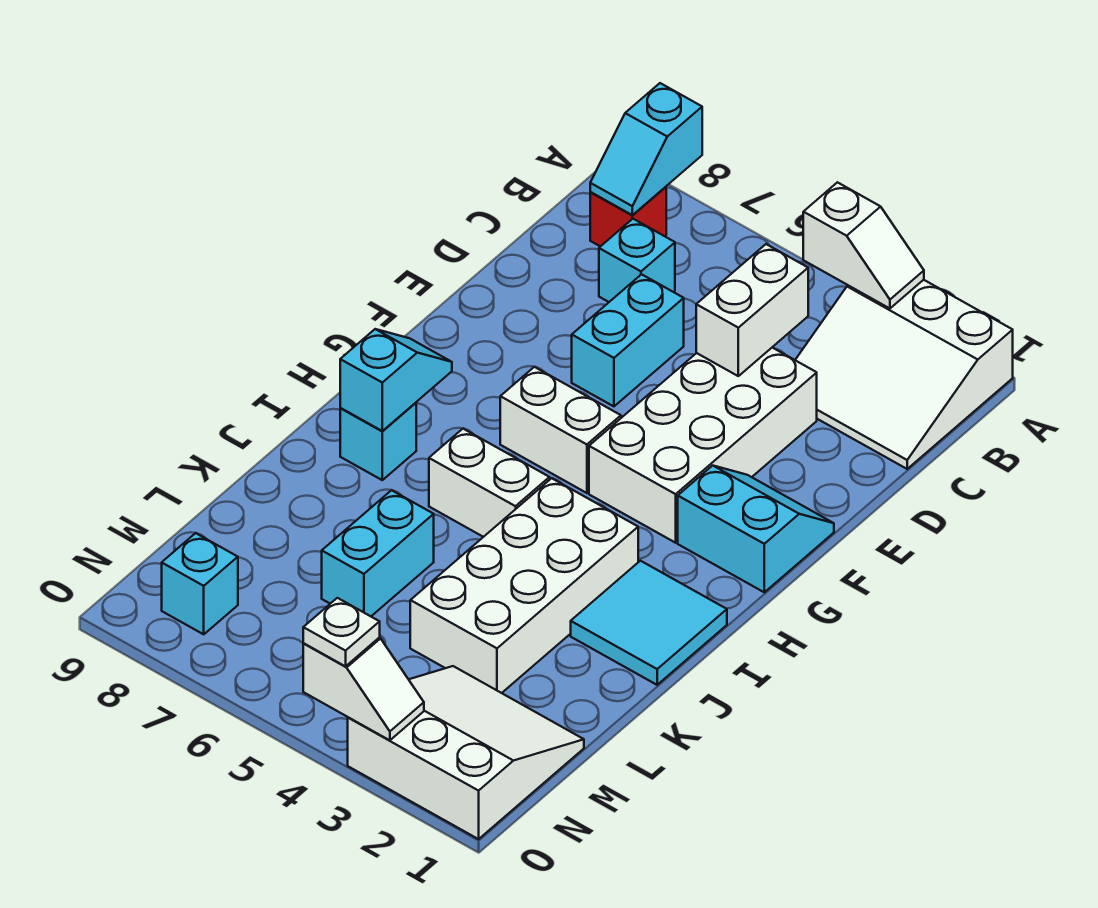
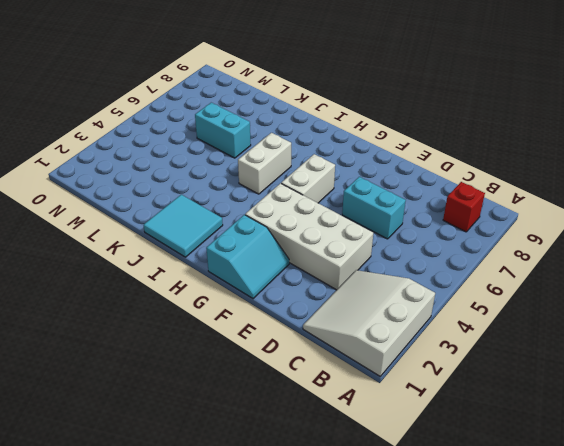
none -> cyan 1x1 brick [599,219,675,302]
none -> white 2x4 brick [410,478,638,693]
none -> cyan 1x1 brick [340,403,416,480]

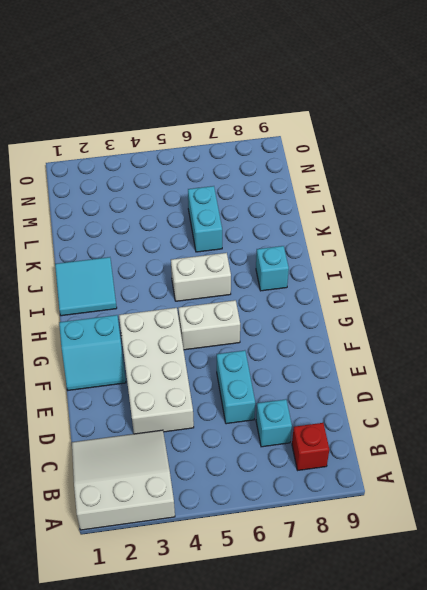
none -> white 2x4 brick [410,478,638,693]
none -> white 3x3 slope [348,666,584,839]
none -> cyan 1x1 brick [162,533,238,634]

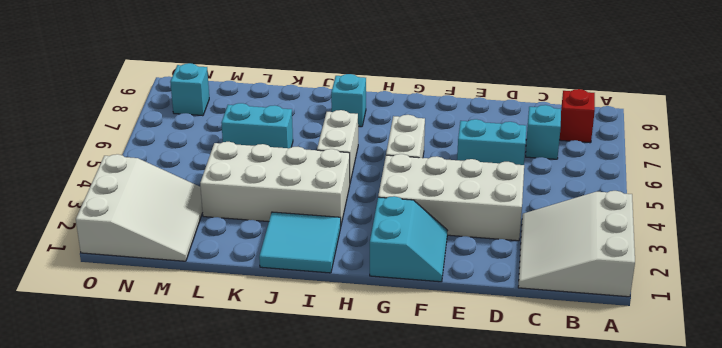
none -> white 1x2 slope [803,182,924,308]
none -> cyan 1x2 slope [590,83,702,215]
none -> white 1x2 brick [696,244,808,376]

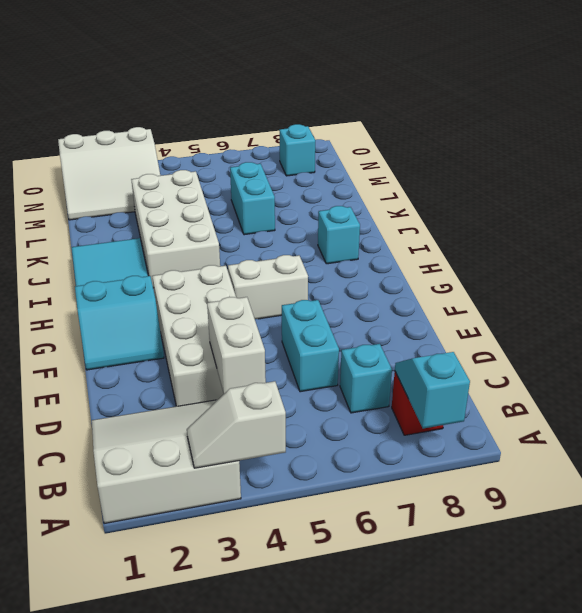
none -> white 1x2 brick [429,429,550,537]
none -> cyan 1x2 slope [340,329,452,431]
none -> white 1x2 slope [303,638,424,740]

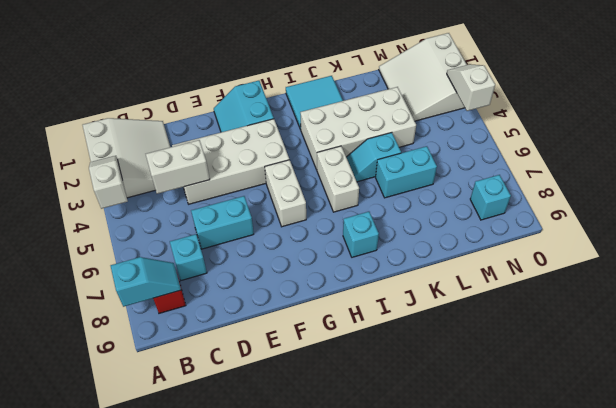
cyan 1x2 slope [346,133,401,182] -> cyan 1x2 slope moved to [340,329,452,431]
none -> white 1x1 plate [303,598,380,666]

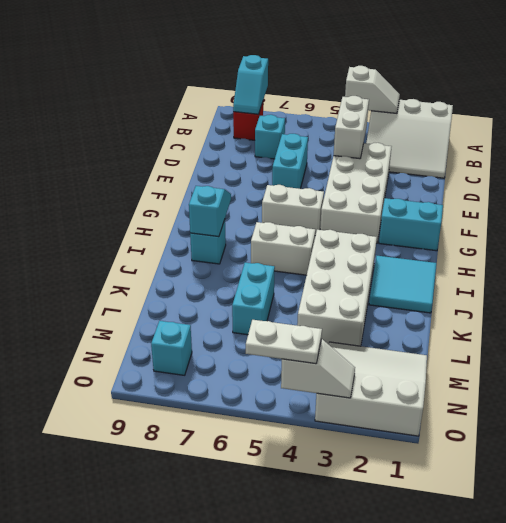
white 1x2 plate [246,320,322,364] -> white 1x1 plate [303,598,380,666]

